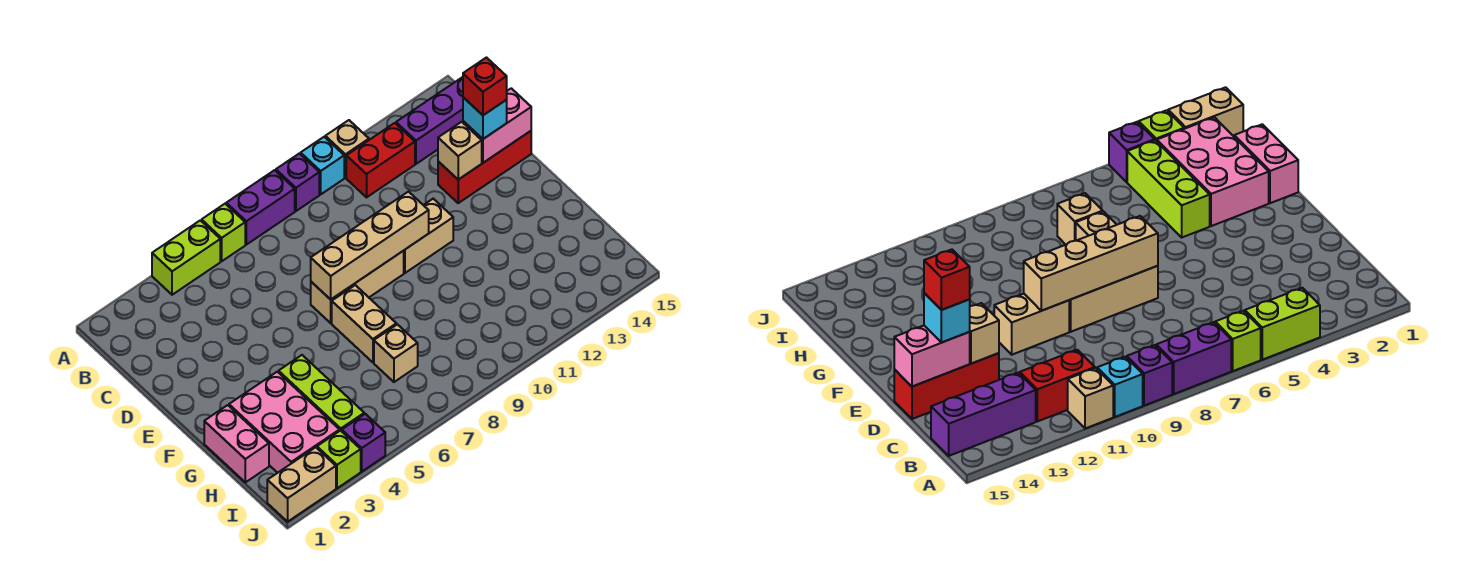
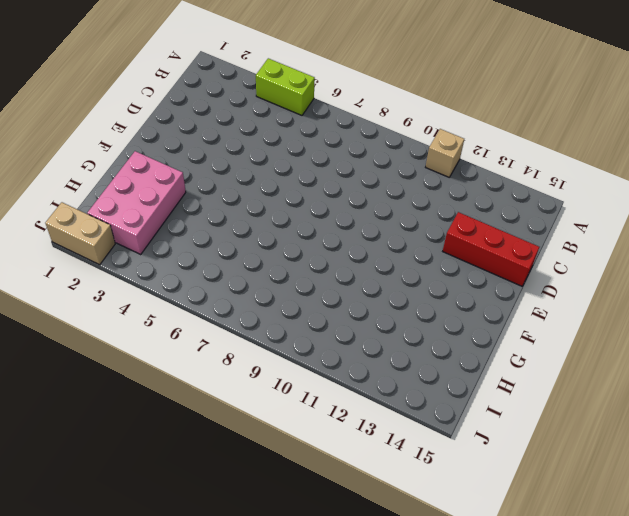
none -> lime 1x1 brick [202,204,245,261]
none -> purple 1x2 brick [226,170,295,245]
none -> purple 1x1 brick [276,153,319,211]

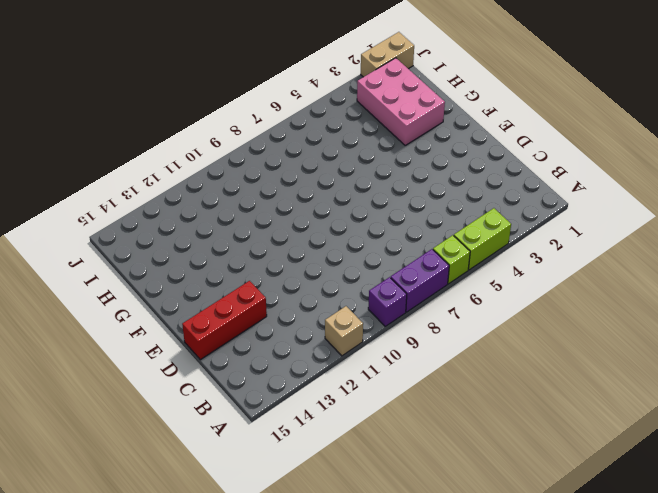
none -> cyan 1x1 brick [301,137,344,194]
none -> red 1x2 brick [346,123,415,197]
none -> purple 1x3 brick [396,77,463,164]

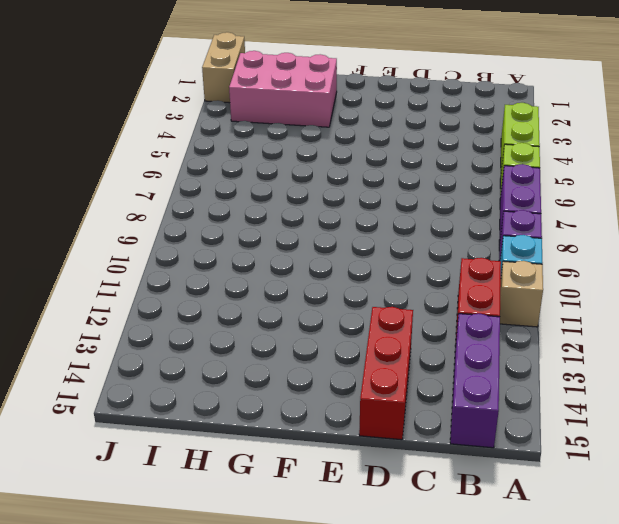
none -> tan 1x3 brick [311,251,404,323]
none -> tan 1x2 brick [404,199,453,273]
none -> tan 1x2 brick [332,285,396,362]

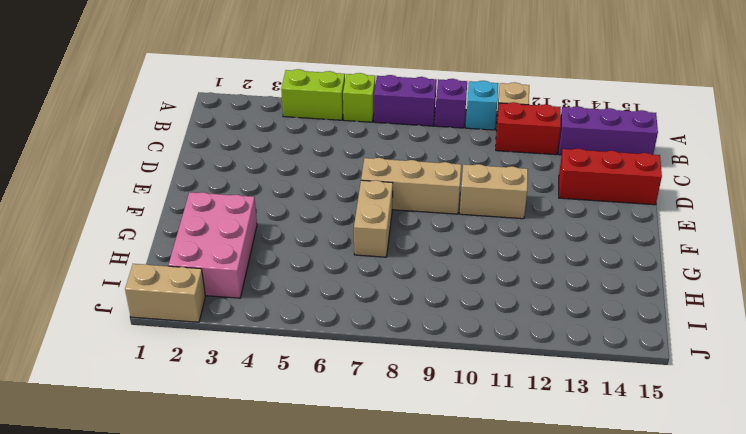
none -> pink 1x2 brick [204,405,269,482]
none -> lime 1x3 brick [279,355,364,431]
none -> tan 1x1 brick [374,324,418,382]

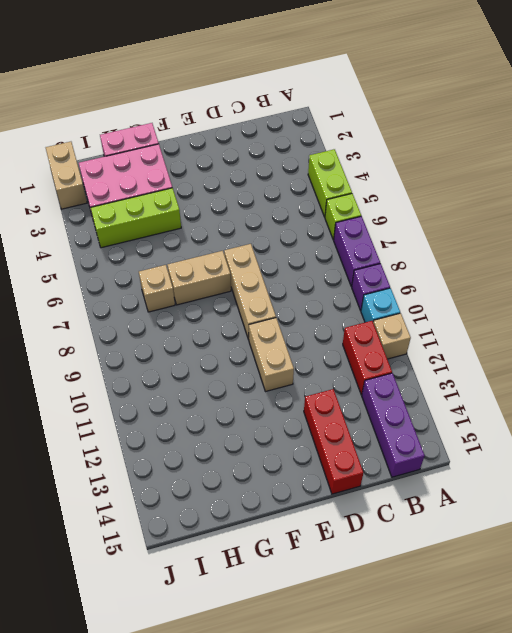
none -> lime 1x1 brick [317,430,361,488]
none -> purple 1x1 brick [342,414,385,471]
none -> tan 1x1 brick [438,122,482,180]

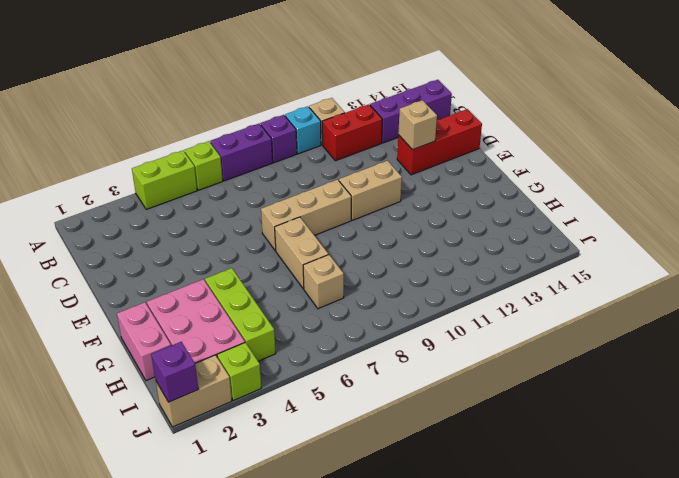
purple 1x1 brick [151,342,198,402] -> purple 1x1 brick moved to [342,414,385,471]
none -> pink 1x2 brick [463,88,531,163]
none -> tan 1x4 brick [311,192,429,299]
none -> cyan 1x1 brick [463,97,507,139]

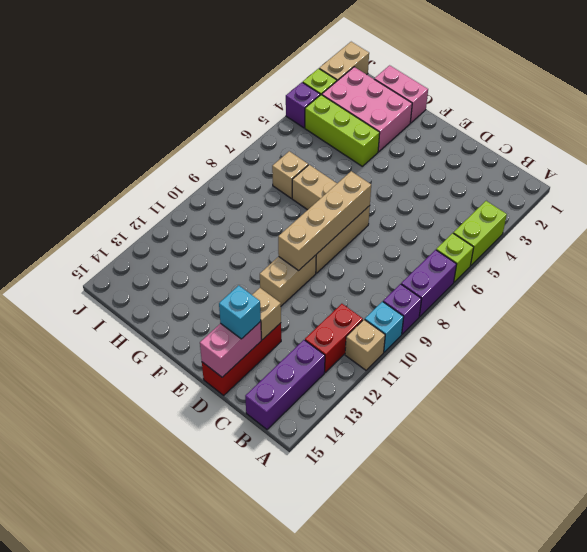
none -> red 1x1 brick [463,58,507,115]

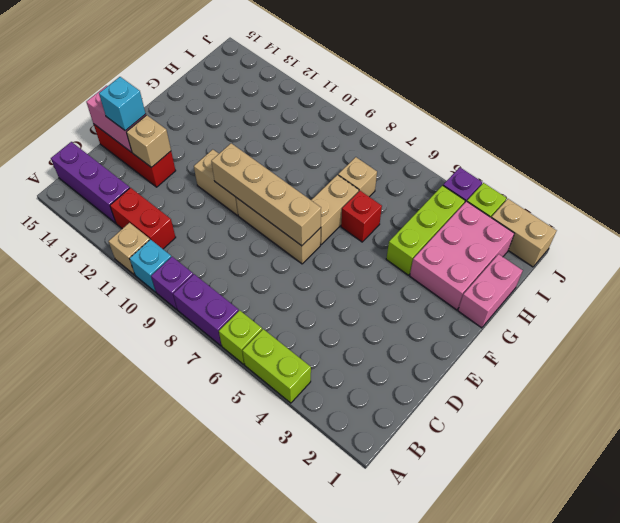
red 1x1 brick [341,191,382,242] -> red 1x1 brick moved to [463,58,507,115]

